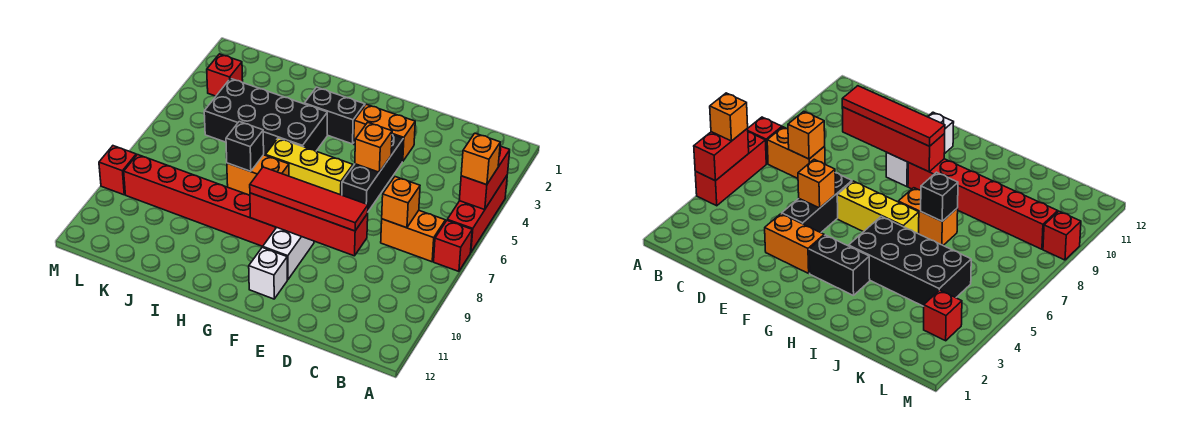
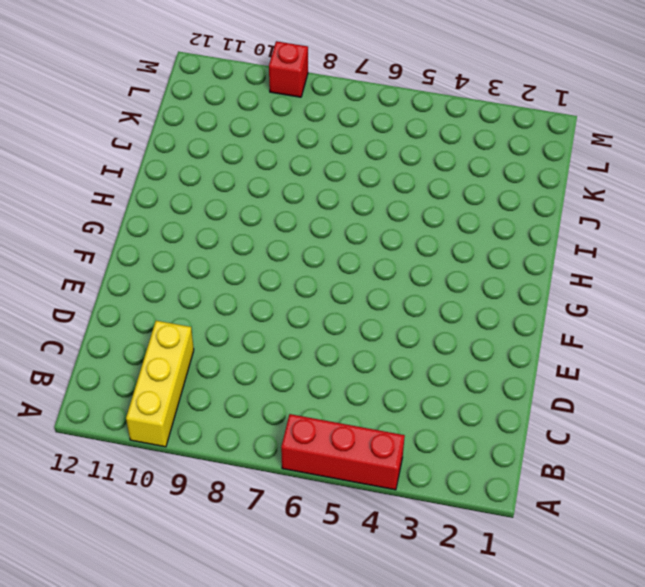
yellow 1x3 brick [126,321,194,447] -> yellow 1x3 brick moved to [266,138,353,195]
none -> red 1x1 brick [434,221,472,271]
none -> orange 1x2 brick [381,211,445,262]
none -> orange 1x2 brick [354,104,415,162]

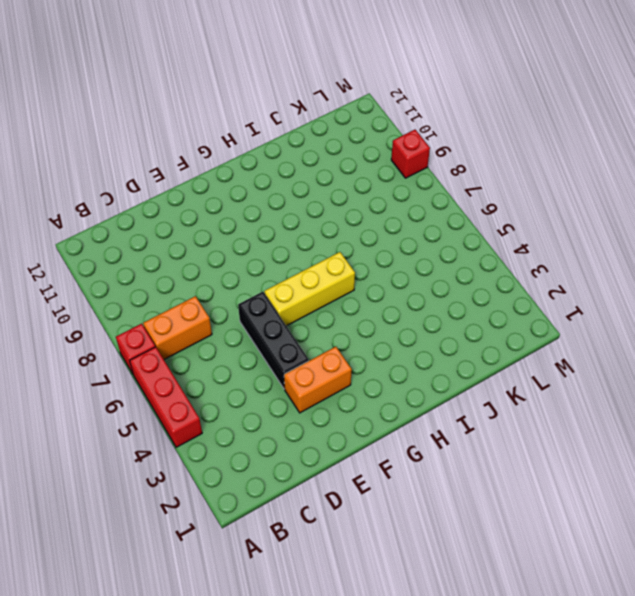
none -> white 1x2 brick [263,228,314,280]
none -> white 1x1 brick [249,247,287,299]
none -> black 1x2 brick [304,87,365,144]

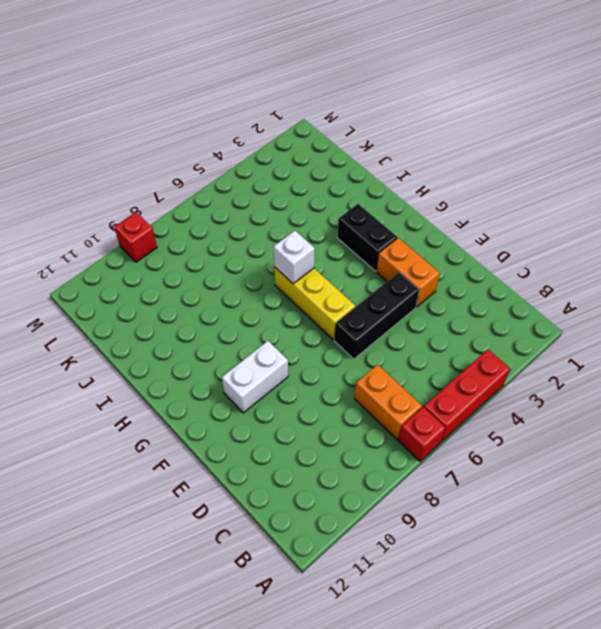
white 1x1 brick [273,231,315,284] -> white 1x1 brick moved to [249,247,287,299]
none -> red 1x6 brick [124,155,277,246]
none -> black 2x4 brick [204,78,327,155]
none -> orange 1x2 brick [227,155,289,195]

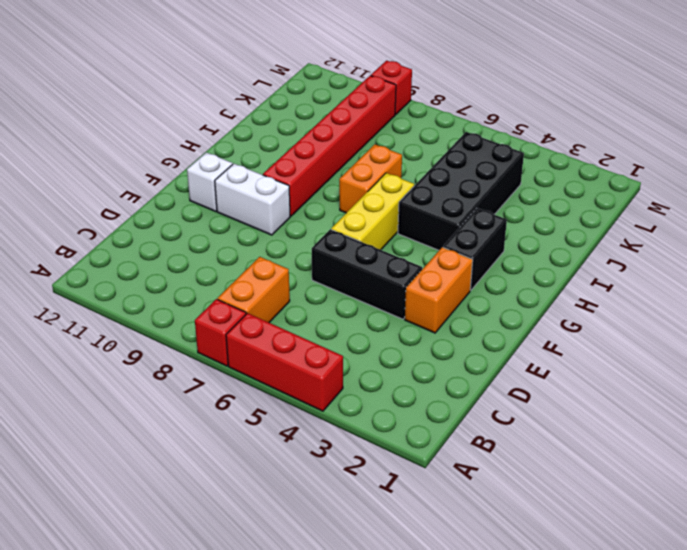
none -> red 1x1 brick [207,54,243,96]
none -> red 1x2 brick [459,146,510,210]
none -> orange 1x1 brick [382,177,420,228]

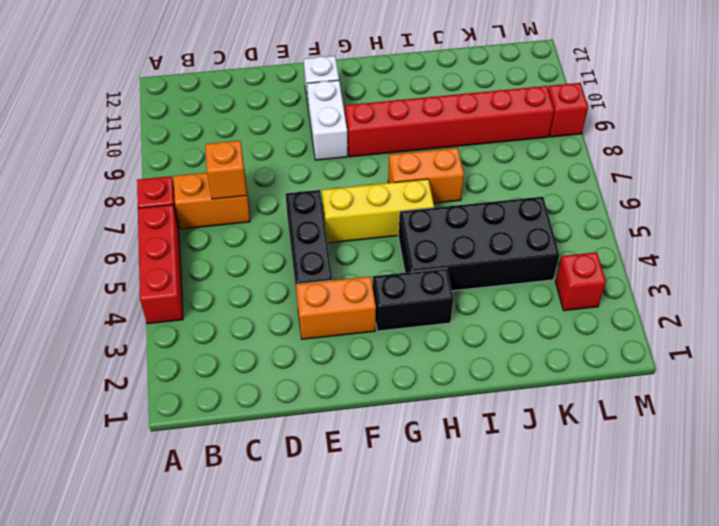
none -> red 1x2 brick [459,146,510,210]
none -> red 1x4 brick [250,193,368,256]
none -> orange 1x1 brick [355,122,392,172]

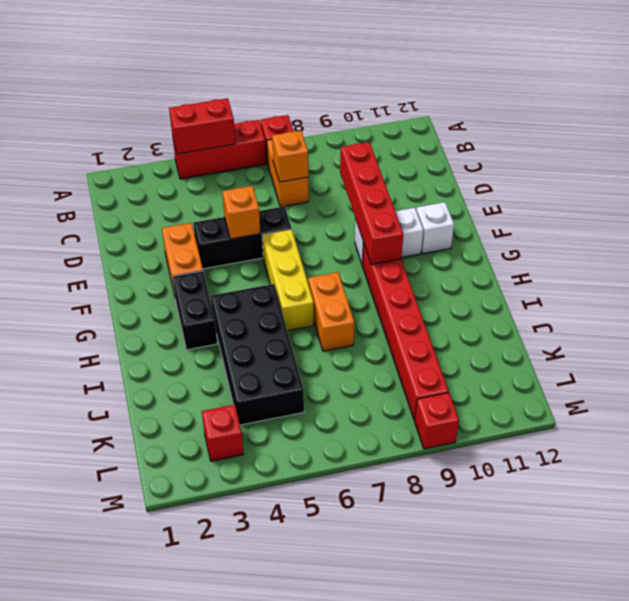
none -> black 1x1 brick [226,122,264,171]
none -> orange 1x1 brick [461,133,500,185]
none -> red 1x4 tile [250,167,368,231]

